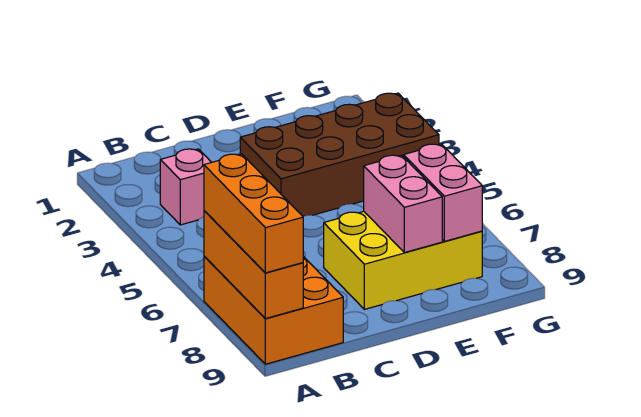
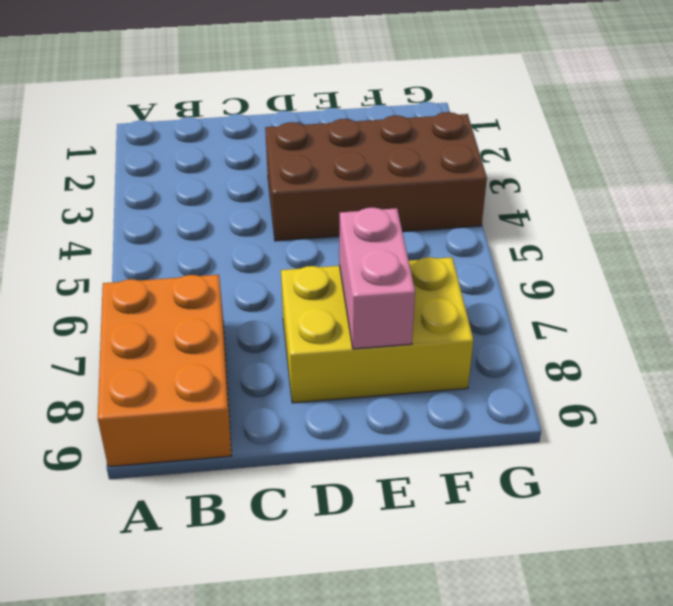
none -> pink 1x1 brick [160,149,211,225]
none -> orange 1x3 brick [204,211,303,319]

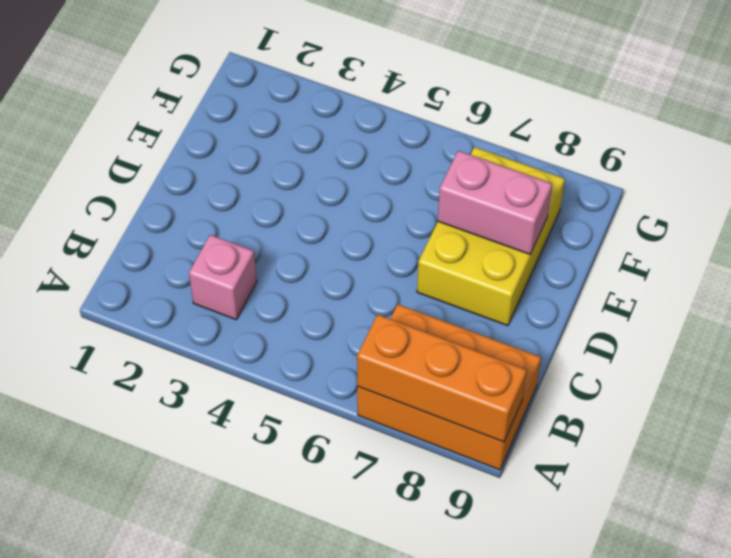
none -> brown 2x4 brick [240,93,439,216]
none -> pink 1x2 brick [404,144,482,241]

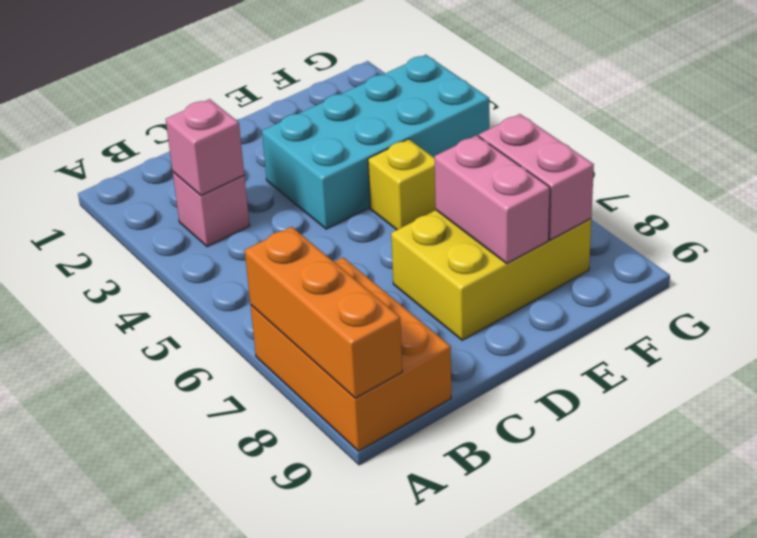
pink 1x1 brick [166,99,244,195] -> none
cyan 2x4 brick [262,55,489,229] -> brown 2x4 brick [240,93,439,216]
yellow 1x1 brick [368,139,436,230] -> none
none -> orange 1x3 brick [204,154,303,273]

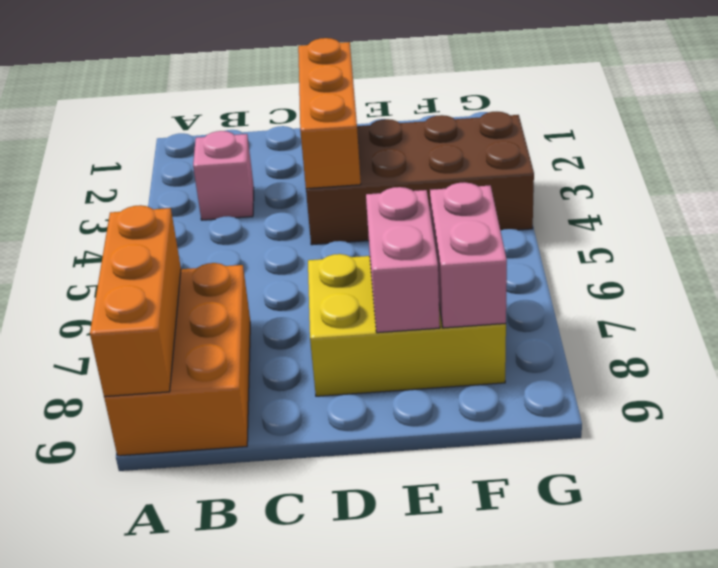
orange 1x3 brick [298,38,361,189] -> orange 1x3 brick moved to [204,154,303,273]

